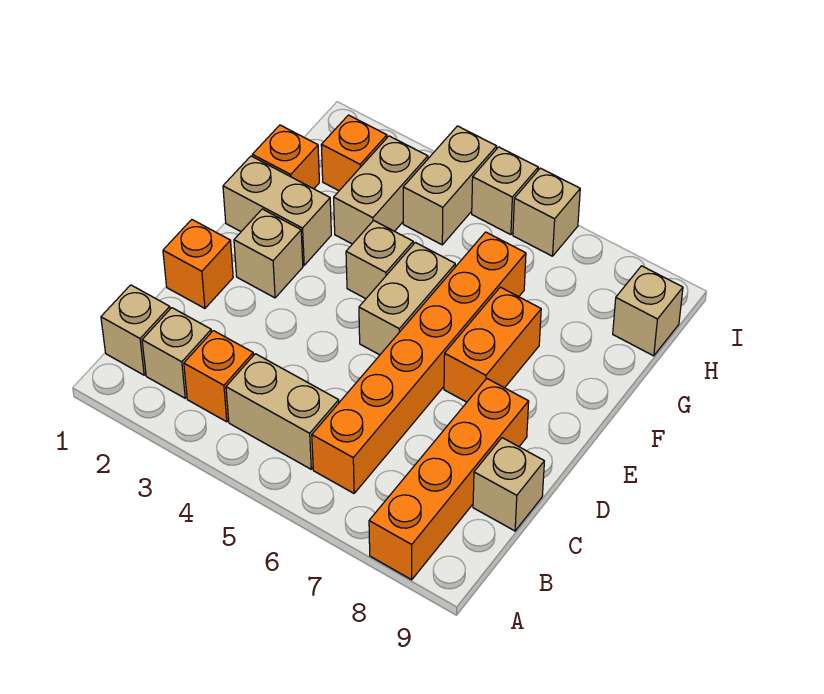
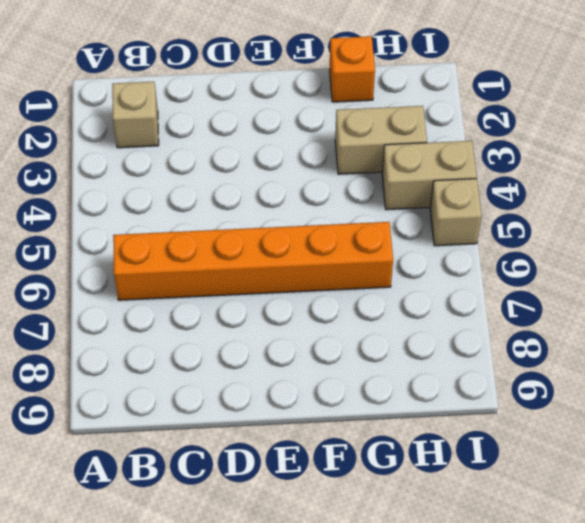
none -> orange 1x4 brick [369,379,529,580]
none -> tan 1x1 brick [101,285,170,375]
none -> orange 1x1 brick [184,331,253,422]

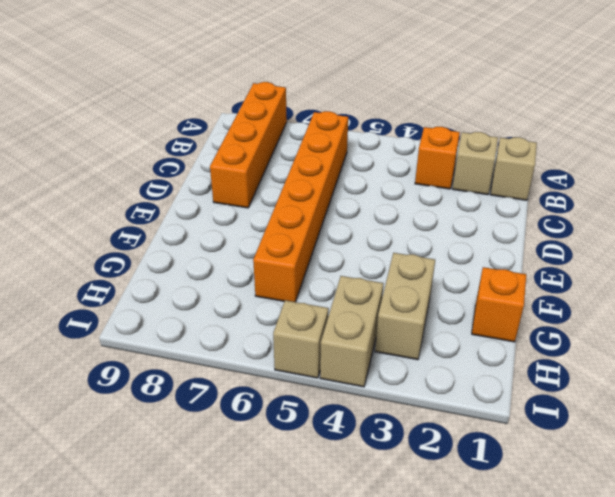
none -> tan 1x2 brick [226,354,339,469]
none -> tan 1x1 brick [473,438,544,531]
none -> orange 1x1 brick [163,220,233,308]

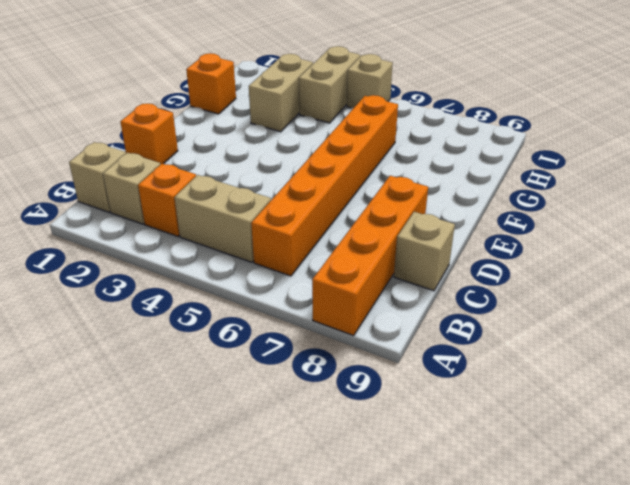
none -> tan 1x1 brick [234,209,303,298]
none -> tan 1x2 brick [359,242,455,355]
none -> orange 1x2 brick [444,287,541,402]

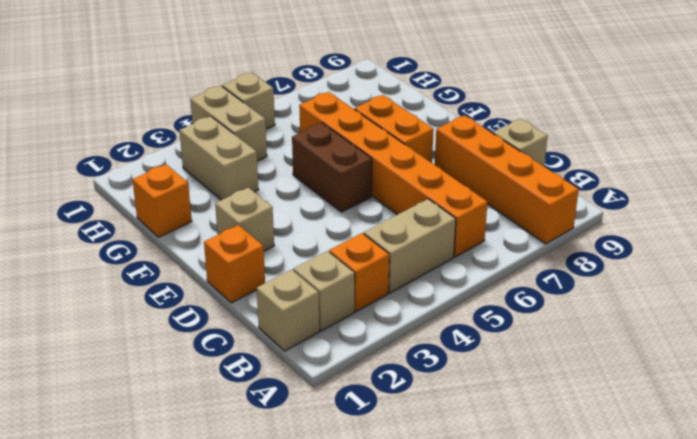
brown 1x2 brick [292,123,372,212] -> tan 1x2 brick [359,242,455,355]
none -> tan 1x2 brick [223,156,331,265]
none -> tan 1x1 brick [346,221,413,299]
none -> orange 1x1 brick [321,115,387,191]

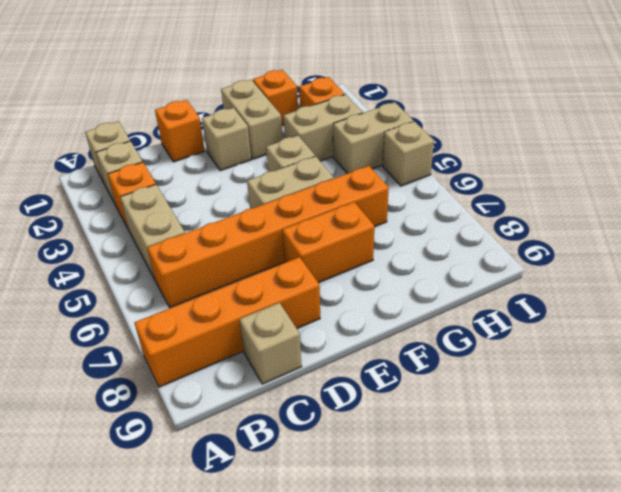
none -> tan 1x1 brick [613,266,683,356]
none -> tan 1x1 brick [513,168,580,256]

